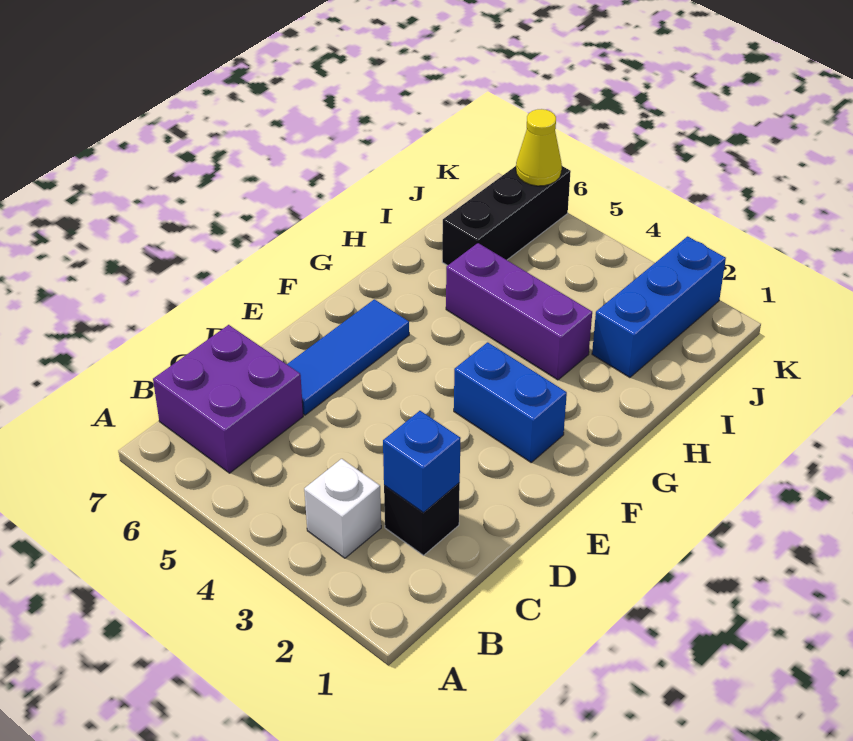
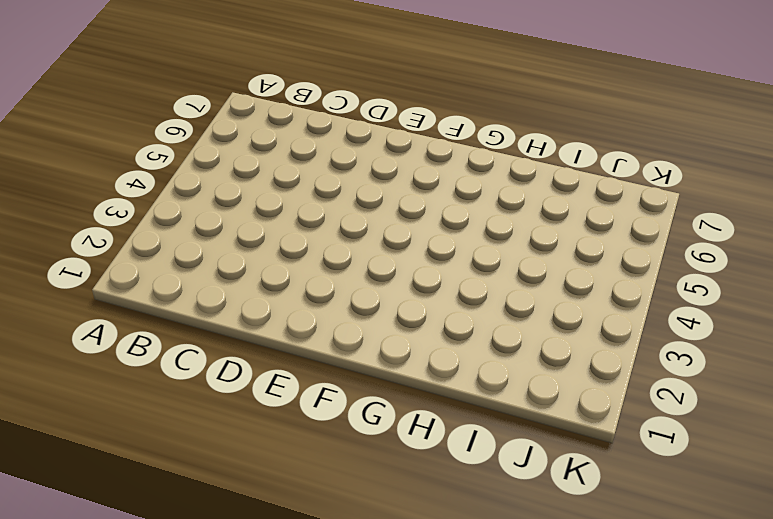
none -> white 1x1 brick [304,459,381,558]
none -> purple 2x2 brick [153,325,303,473]

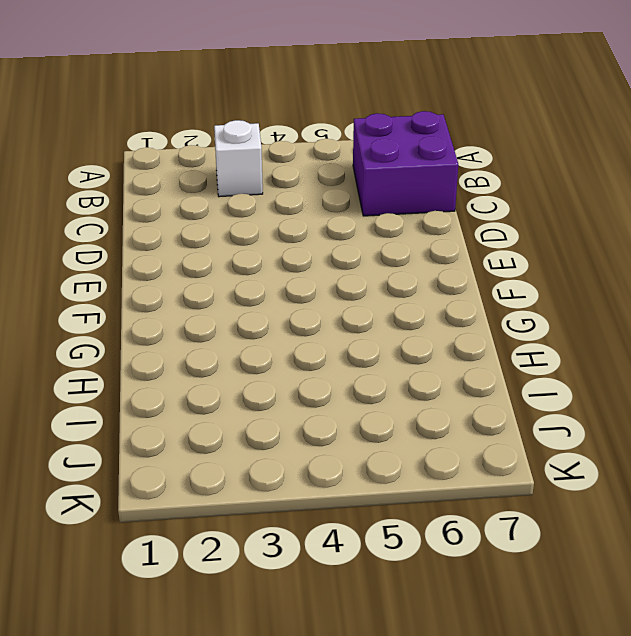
none -> black 1x1 brick [384,483,460,555]
none -> blue 1x3 tile [287,299,409,415]

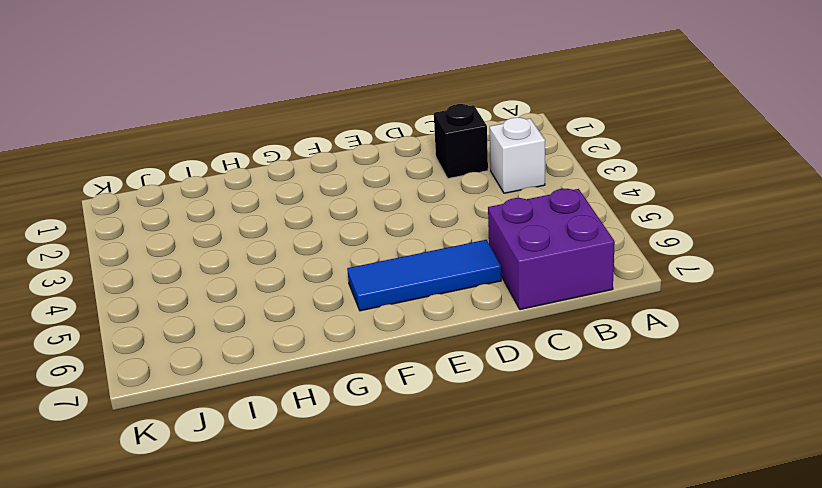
none -> blue 1x2 brick [454,342,567,462]
none -> purple 1x3 brick [446,243,592,380]

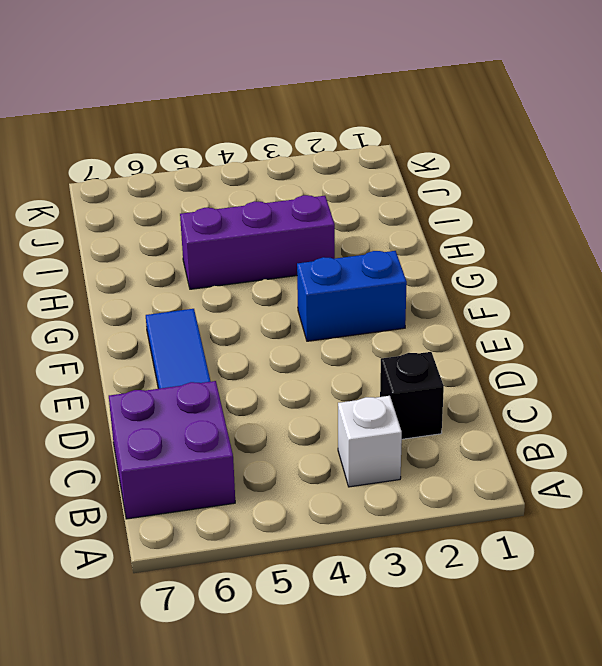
none -> blue 1x3 brick [592,236,726,378]
none -> black 1x3 brick [442,166,571,266]

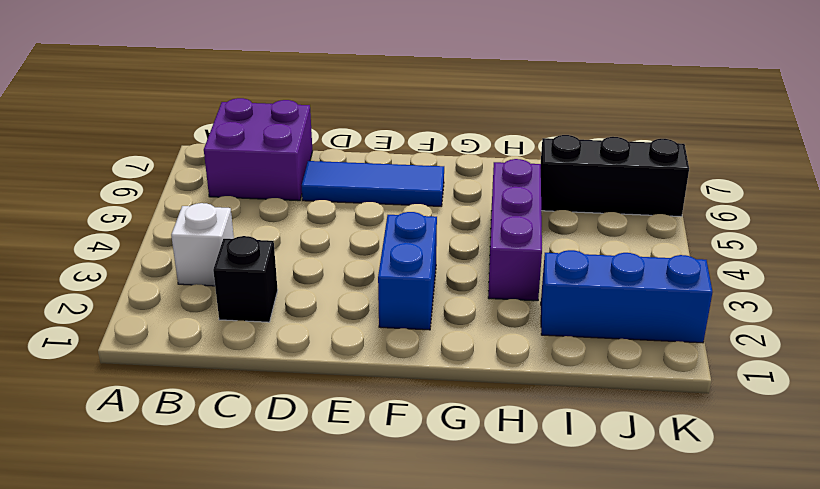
none -> blue 1x1 brick [383,411,461,513]
none -> yellow 1x1 cone [516,109,562,186]

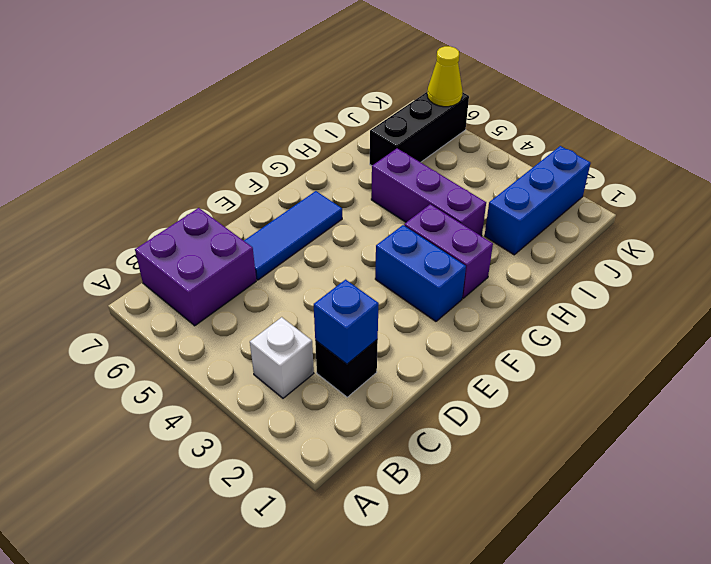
purple 1x2 brick [404,204,493,298] -> none

